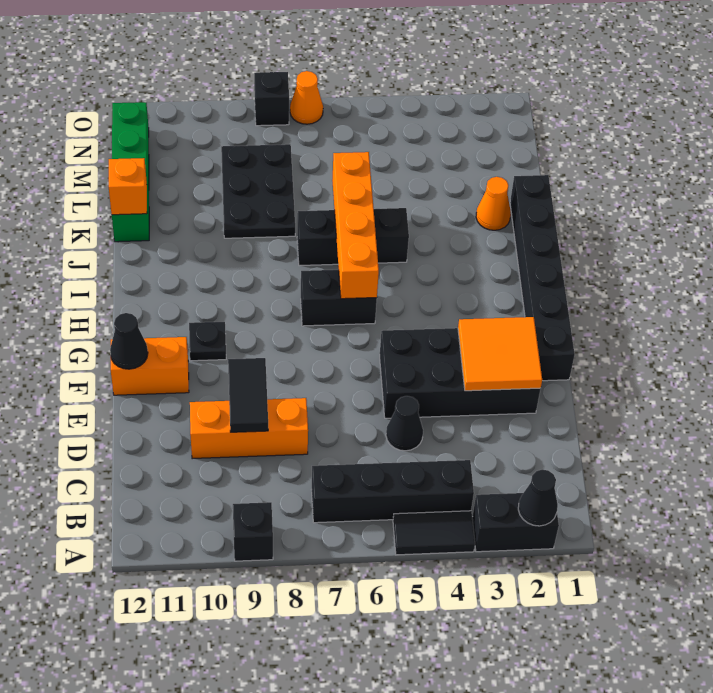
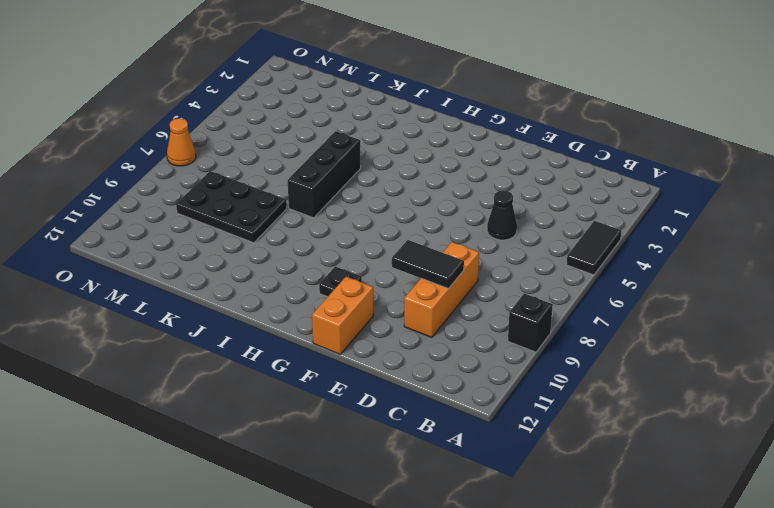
none -> black 1x2 brick [472,493,559,552]
none -> black 1x4 brick [311,460,474,523]
none -> black 2x4 brick [380,328,541,418]

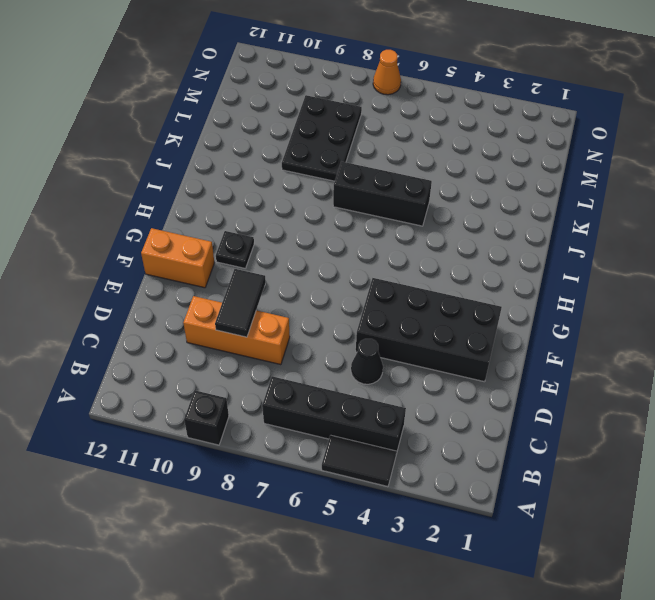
none -> black 1x2 brick [472,493,559,552]
none -> black 1x6 brick [510,175,575,381]
none -> black 1x2 brick [301,270,377,326]

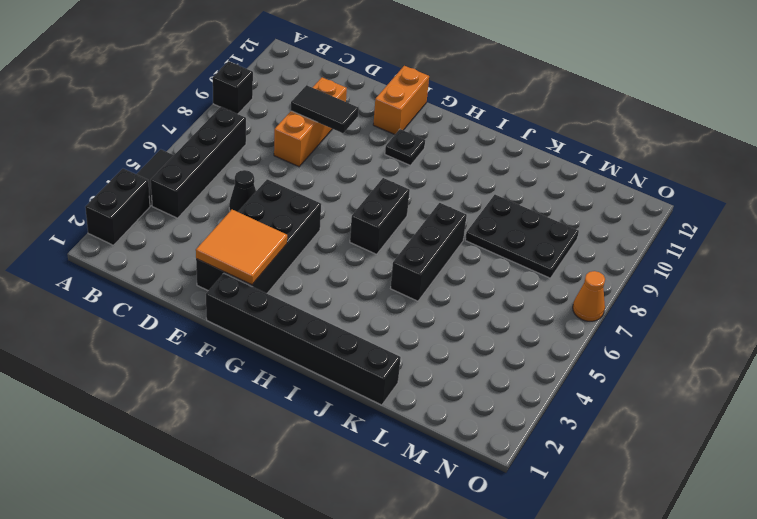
none -> orange 1x1 cone [476,177,511,230]
none -> green 1x4 brick [112,102,149,242]
none -> black 1x1 brick [254,72,289,126]

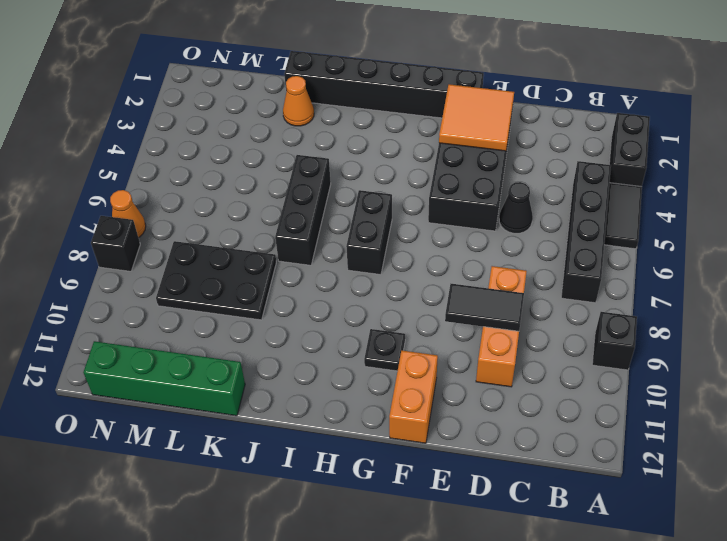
none -> black 1x1 cone [518,469,558,526]
none -> black 1x1 cone [110,313,148,369]
none -> orange 1x4 brick [332,152,379,299]

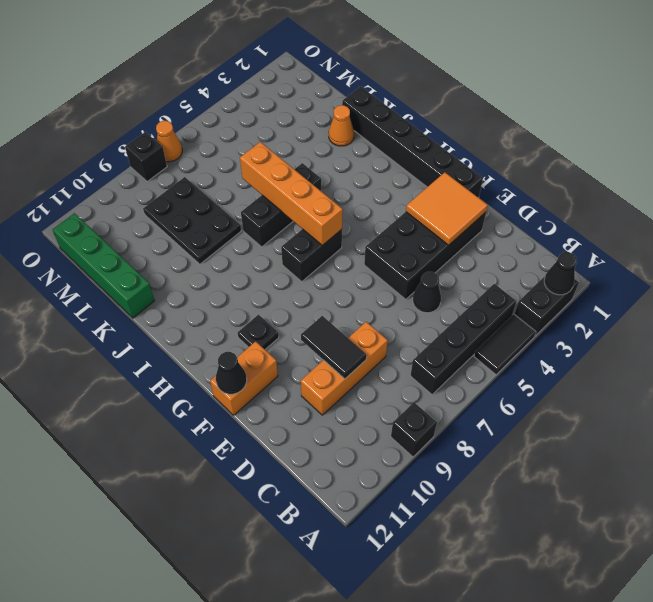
none -> orange 1x1 brick [109,158,147,215]

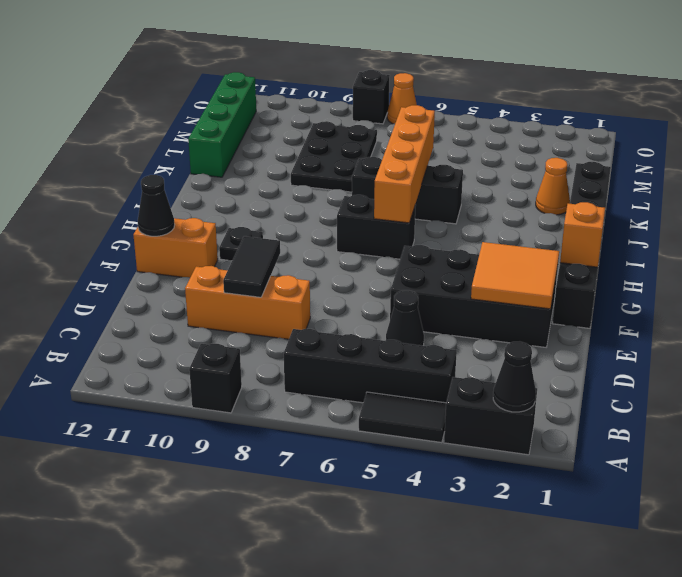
orange 1x1 brick [560,202,605,267] -> orange 1x1 brick moved to [109,158,147,215]

